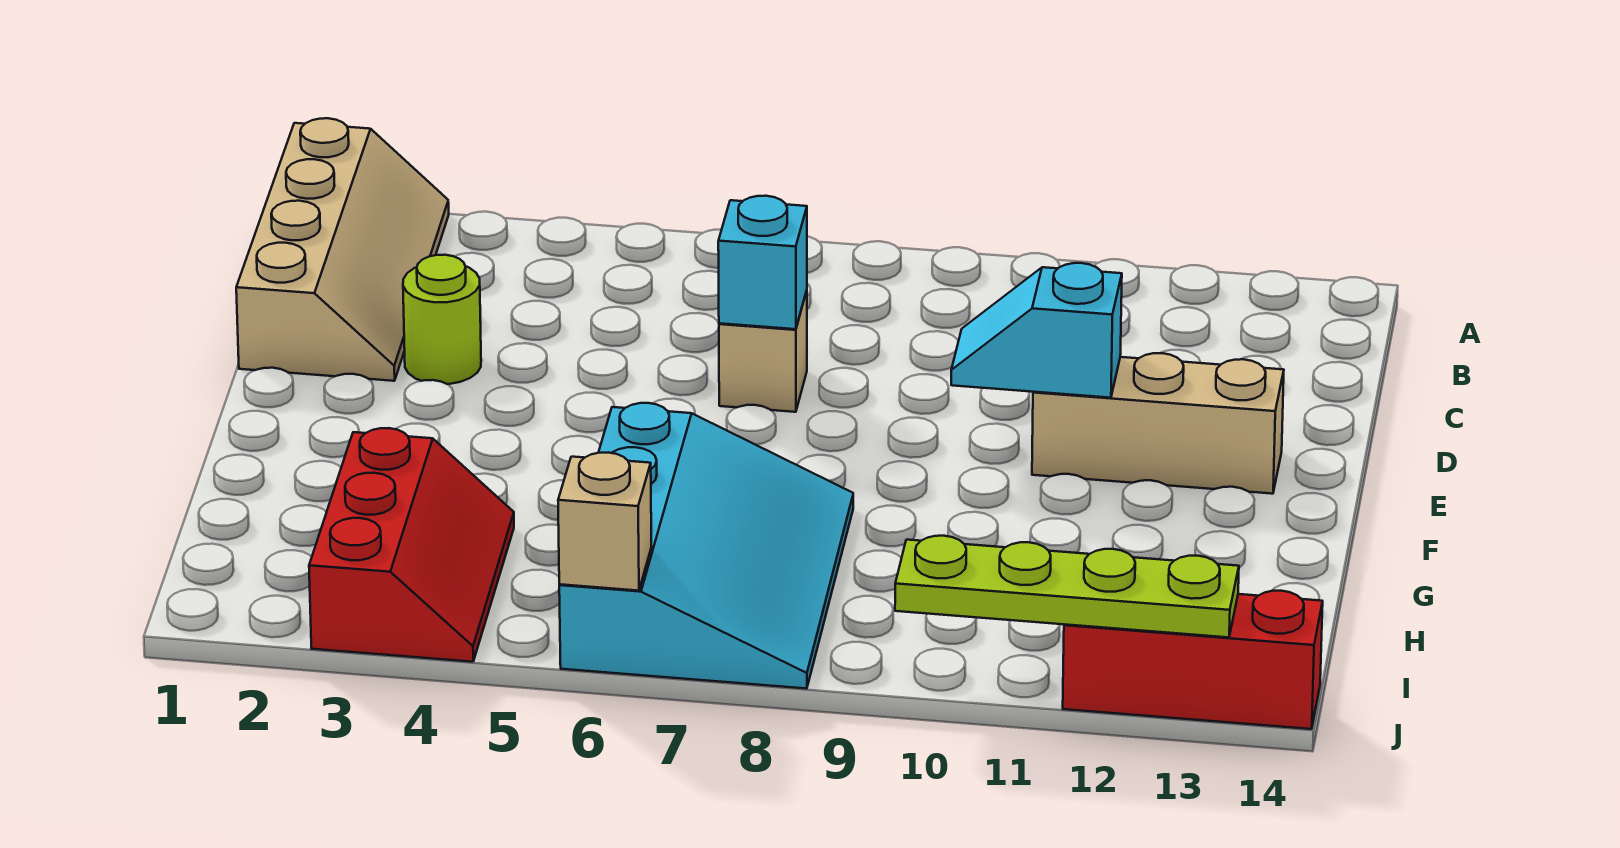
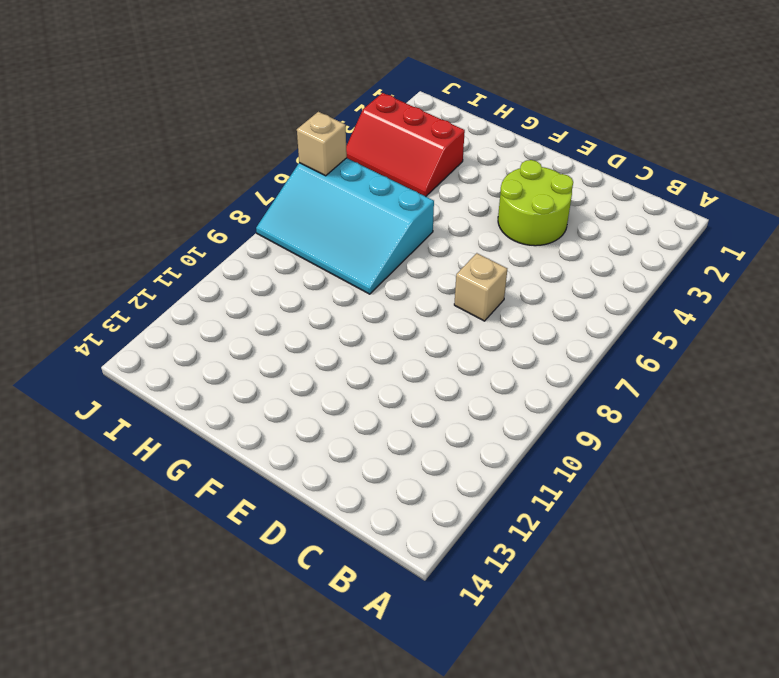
lime 2x2 round brick [498,160,573,246] -> lime 1x1 round brick [403,255,481,384]
none -> tan 2x4 slope [236,118,449,381]
none -> tan 1x3 brick [1032,353,1284,494]

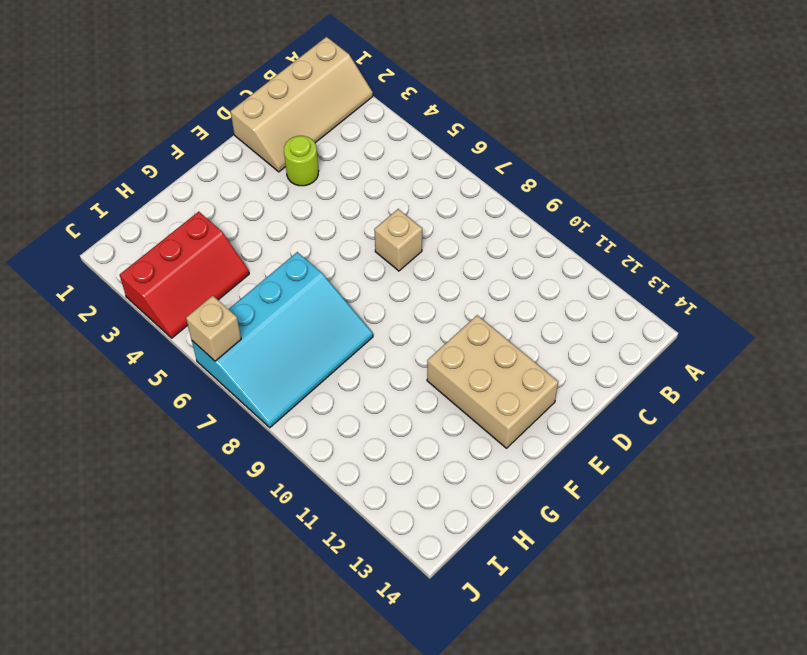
tan 2x3 brick [427,315,558,448] -> tan 1x3 brick [1032,353,1284,494]
none -> red 1x3 brick [1063,591,1323,729]
none -> cyan 1x1 brick [718,196,807,329]

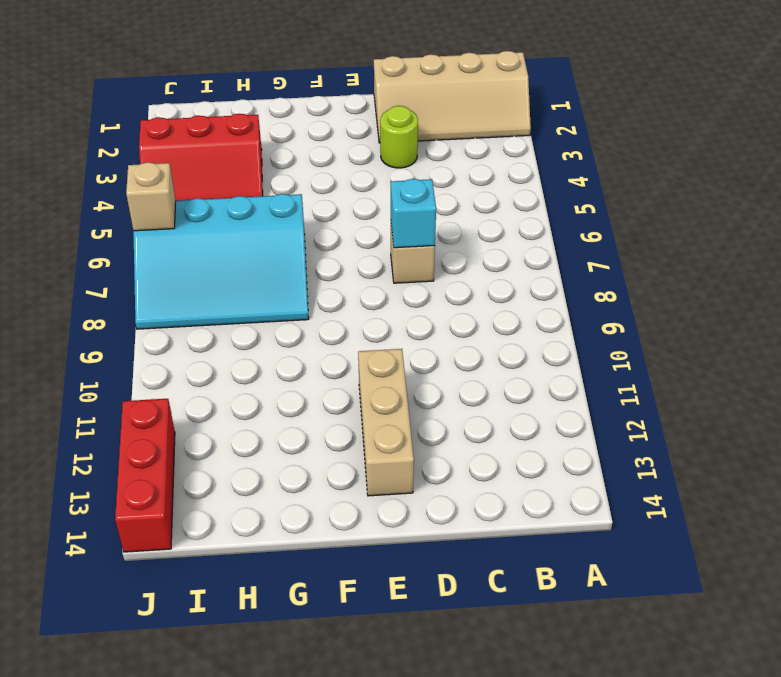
none -> cyan 1x2 slope [951,263,1122,398]
none -> lime 1x4 plate [895,536,1239,637]

